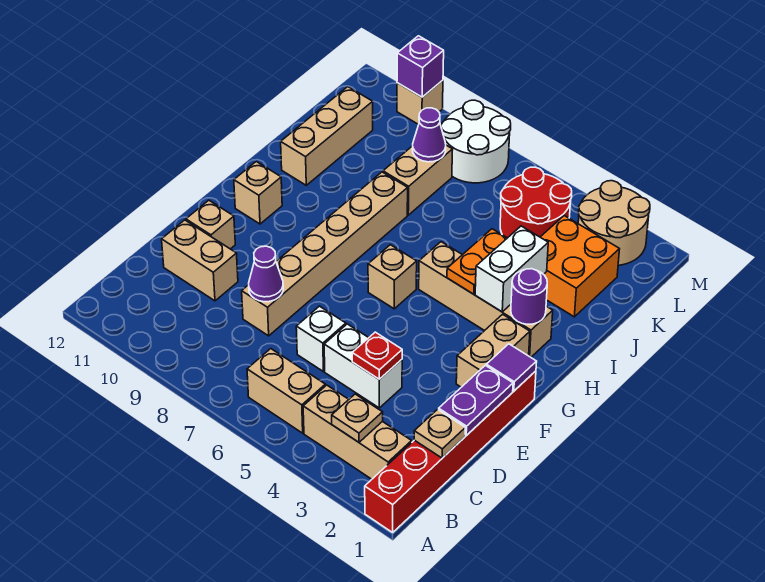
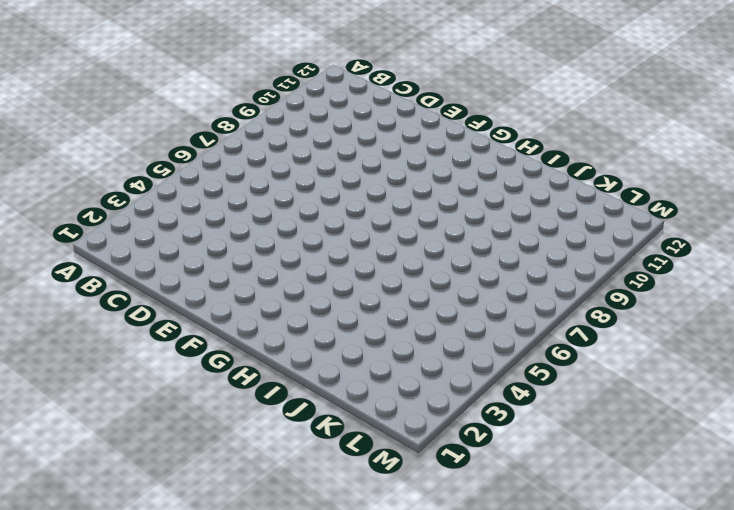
none -> red 1x6 brick [365,371,536,532]
none -> tan 1x3 brick [303,385,412,479]
none -> tan 1x2 brick [247,349,325,433]
none -> white 1x2 brick [324,324,402,408]

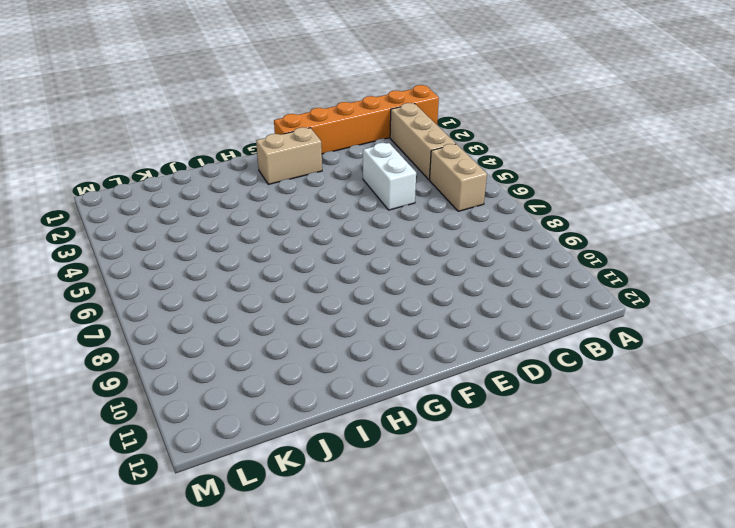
orange 1x6 brick [274,85,439,154] -> red 1x6 brick [365,371,536,532]
none -> white 1x1 brick [296,306,346,371]
none -> tan 1x6 brick [242,172,408,336]
none -> tan 1x2 brick [162,220,238,301]
none -> tan 1x1 brick [186,200,235,249]

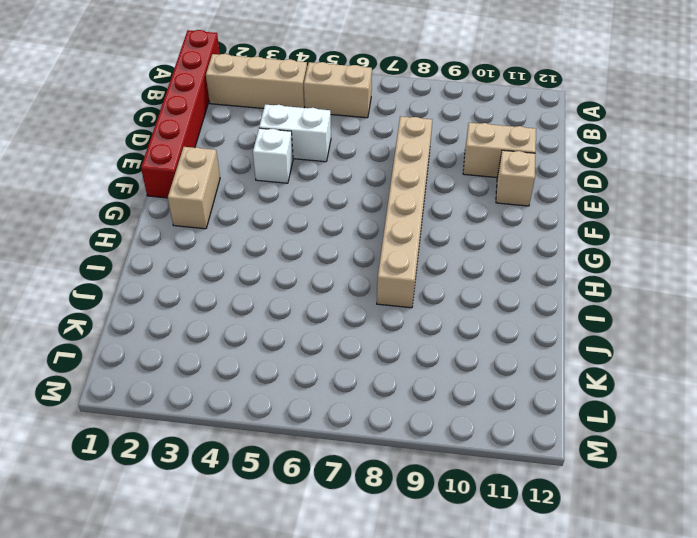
white 1x1 brick [253,128,293,183] -> white 1x1 brick moved to [296,306,346,371]
none -> tan 1x1 brick [368,245,417,309]
none -> tan 1x1 brick [234,162,282,224]
none -> tan 1x4 brick [419,242,553,357]
none -> tan 1x3 brick [281,87,373,185]

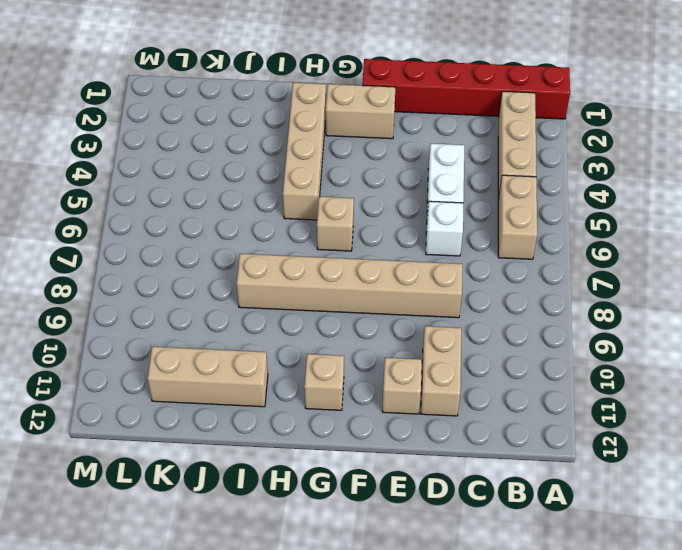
none -> orange 2x2 brick [540,216,620,317]
none -> tan 1x2 brick [383,145,453,215]
none -> red 2x2 round brick [500,167,572,238]
none -> tan 2x2 round brick [578,181,650,265]

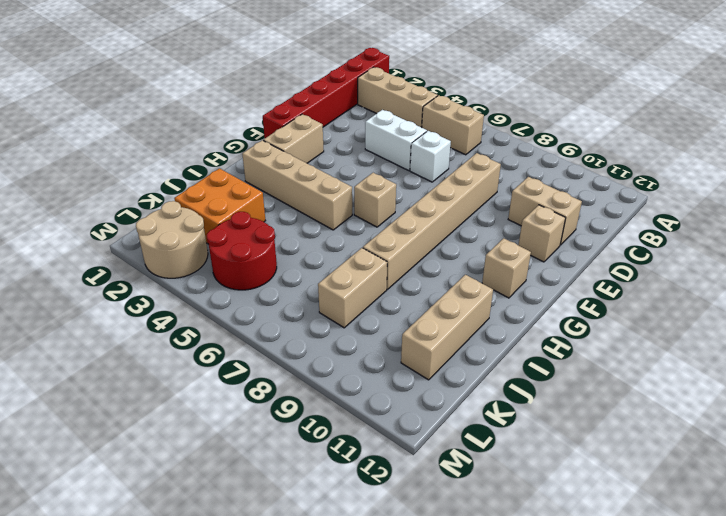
none -> white 2x2 round brick [441,100,511,183]
none -> tan 1x1 brick [397,80,443,125]
none -> tan 1x1 plate [332,394,383,442]
none -> tan 1x1 plate [414,410,465,458]

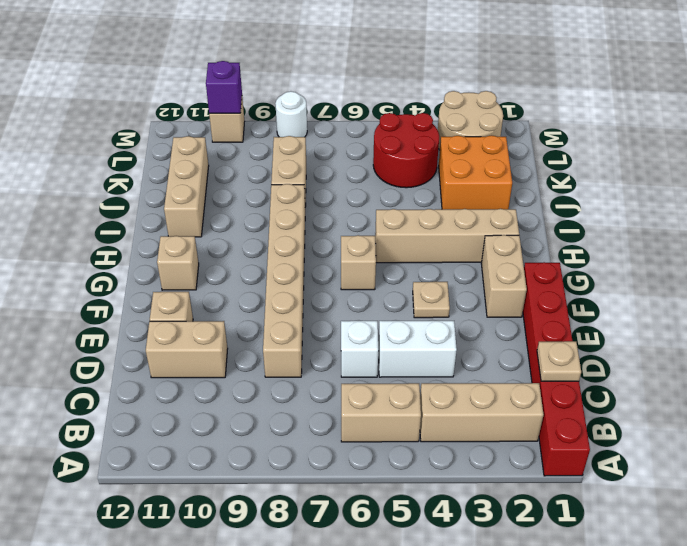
tan 1x1 plate [413,282,450,318] -> tan 1x1 plate moved to [332,394,383,442]
white 1x1 round brick [275,91,307,137] -> white 2x2 round brick [441,100,511,183]
none -> purple 1x2 plate [439,365,513,436]
none -> red 1x1 plate [352,332,402,379]
none -> purple 1x1 cone [249,246,283,302]
none -> purple 1x1 tile [486,344,537,391]

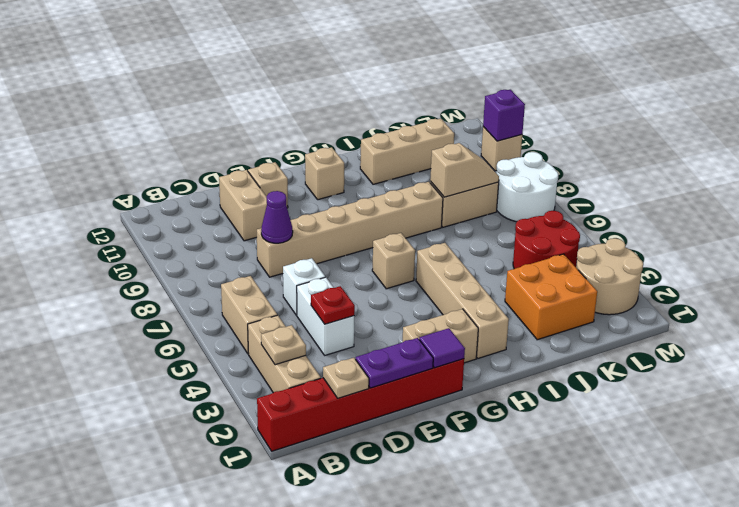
tan 1x2 slope [430,143,499,197] -> purple 1x1 cone [412,108,446,162]
none -> purple 1x1 round brick [511,269,547,324]
none -> white 1x2 brick [475,226,548,312]
none -> orange 1x2 plate [447,229,507,294]

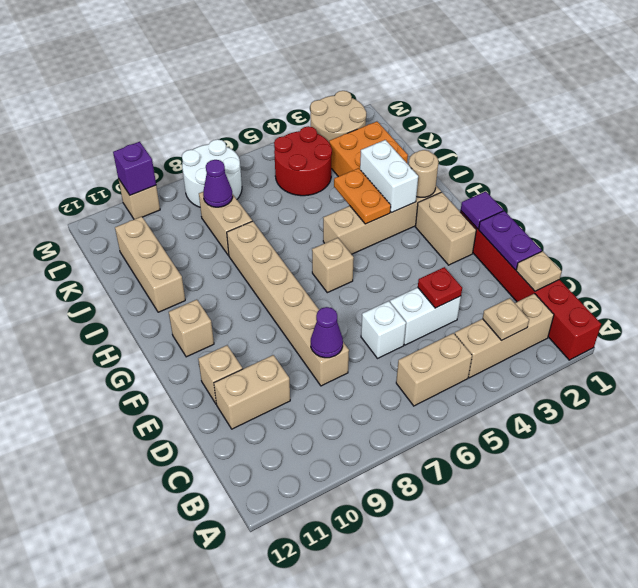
tan 1x1 round brick [409,150,438,197] -> purple 1x1 round brick [511,269,547,324]

